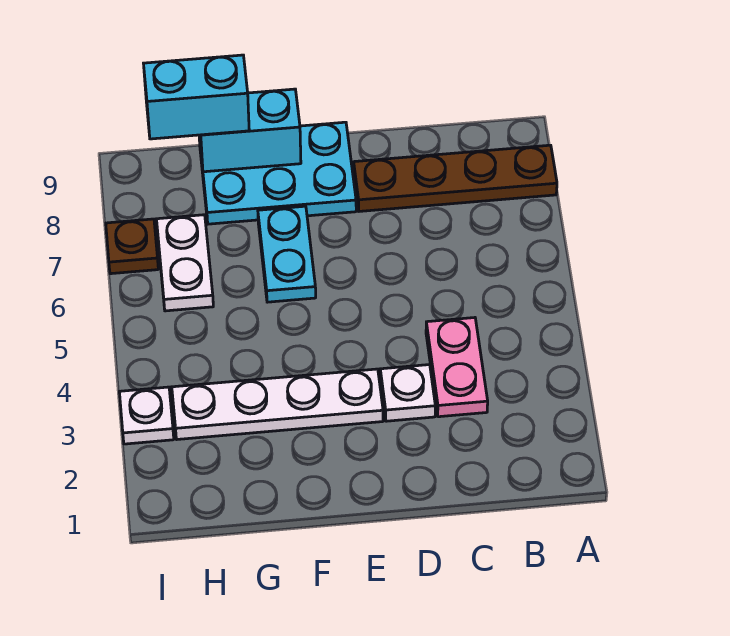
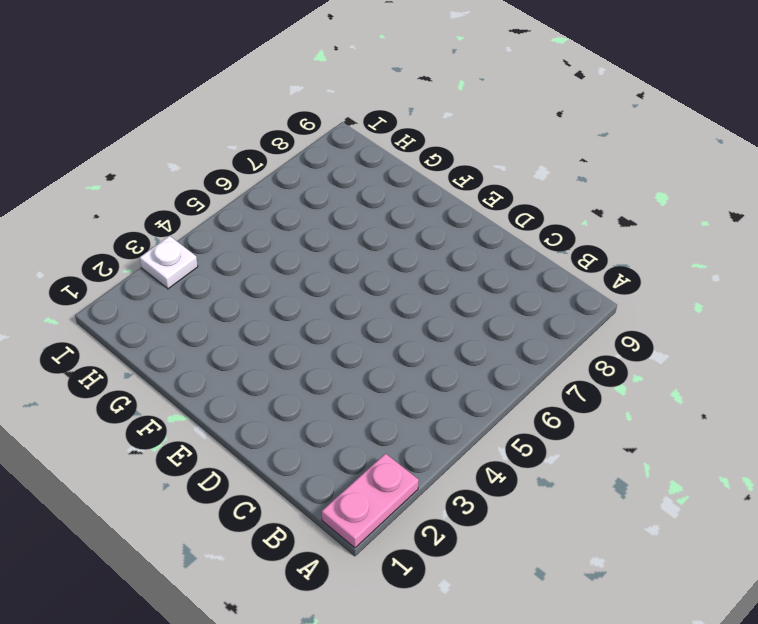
pink 1x2 plate [322,454,419,548] -> pink 1x2 plate moved to [426,318,488,417]
none -> brown 1x4 plate [354,145,557,211]
none -> white 1x1 plate [380,365,435,421]

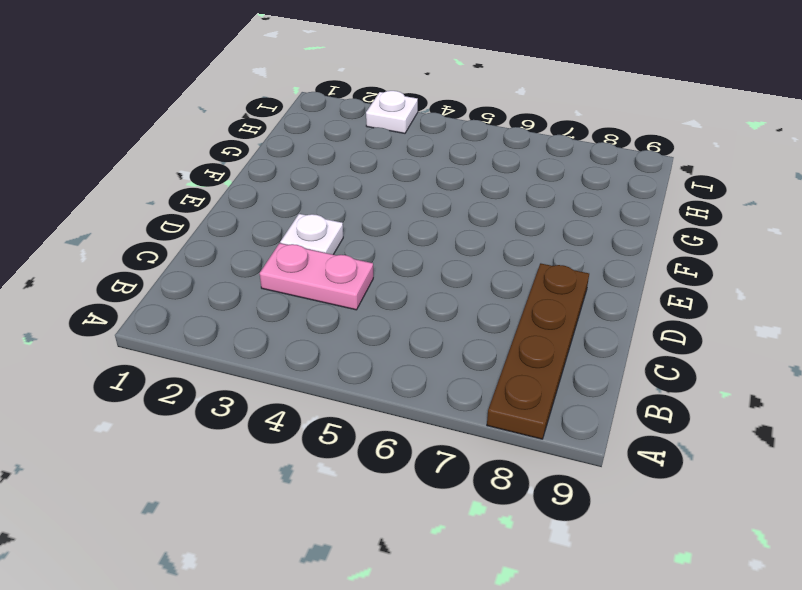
none -> white 1x4 plate [172,369,383,439]
none -> cyan 2x3 plate [199,122,356,224]

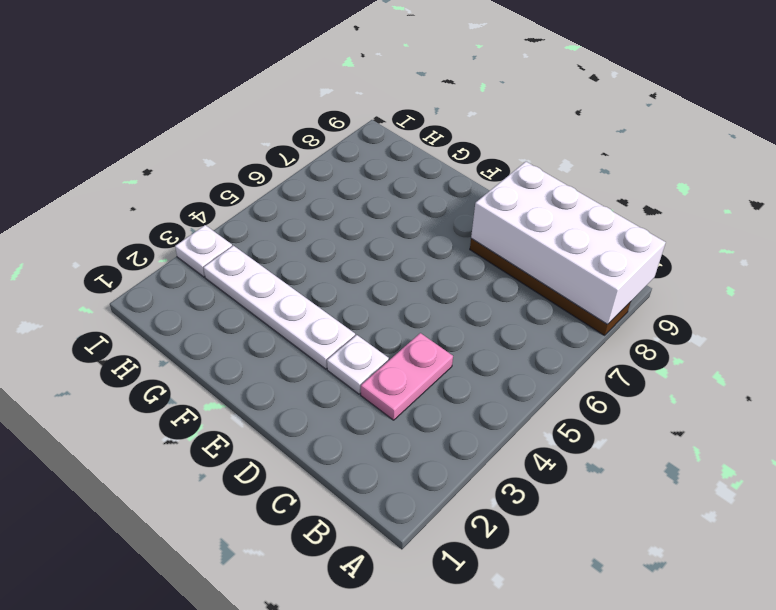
white 2x4 brick [471,162,666,324] -> none
none -> cyan 2x3 plate [199,122,356,224]
none -> cyan 1x2 plate [258,206,316,302]

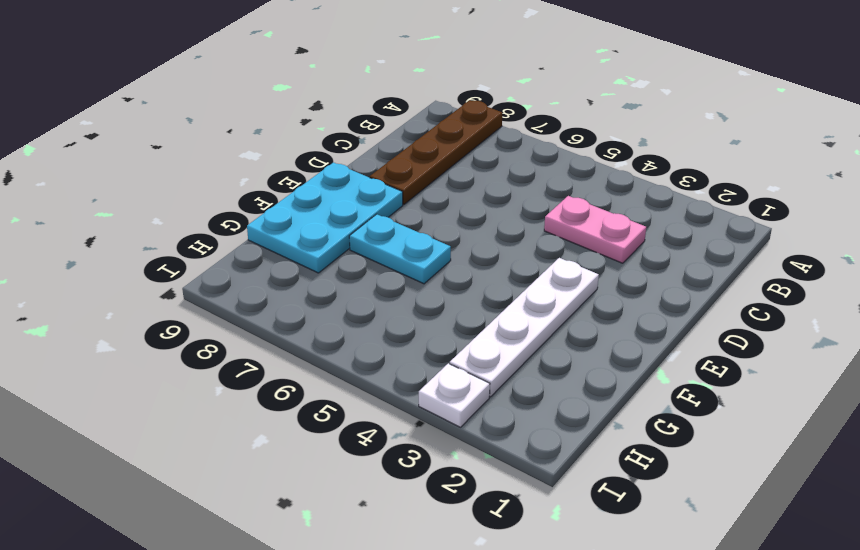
none -> white 1x1 plate [380,365,435,421]
none -> white 1x2 plate [157,215,213,311]

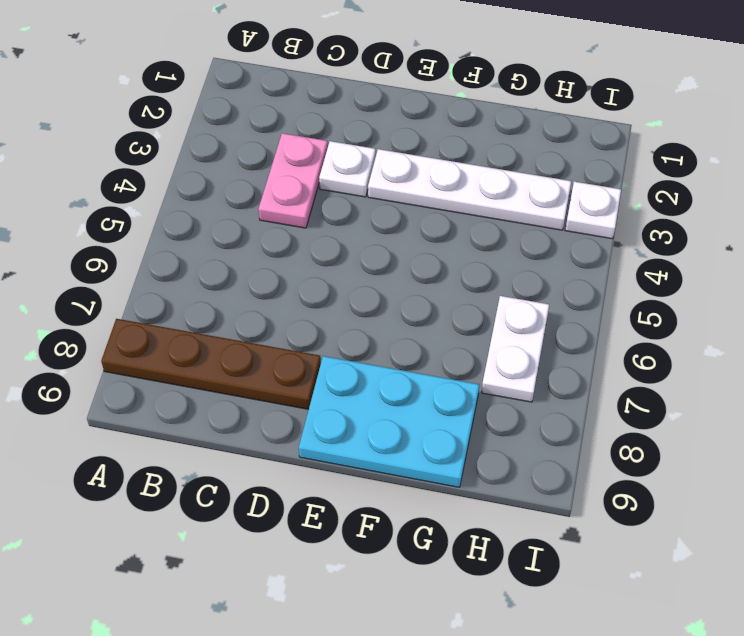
none -> cyan 1x2 plate [258,206,316,302]
none -> brown 1x1 plate [106,219,158,274]

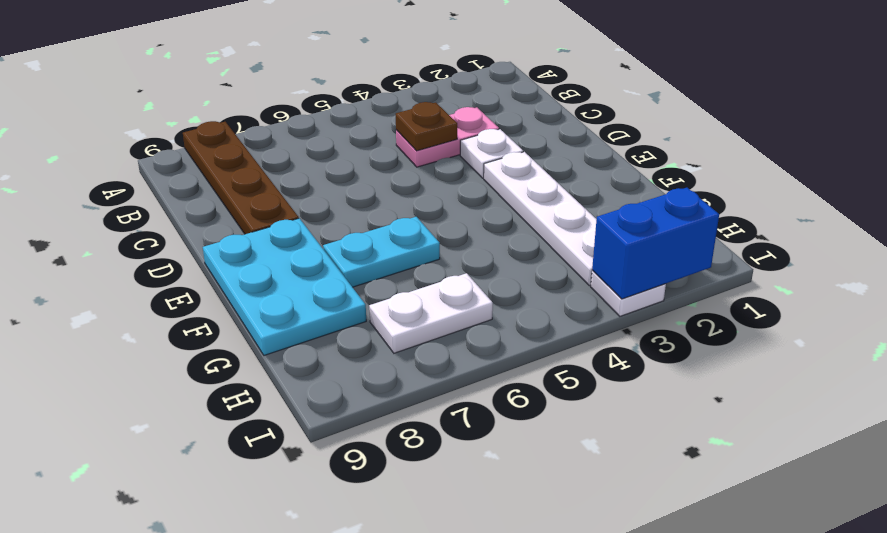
brown 1x1 plate [396,102,457,151] -> brown 1x1 plate moved to [106,219,158,274]
blue 1x2 brick [592,188,719,299] -> none
none -> cyan 1x2 brick [199,89,301,172]
none -> cyan 1x2 brick [143,55,249,139]

